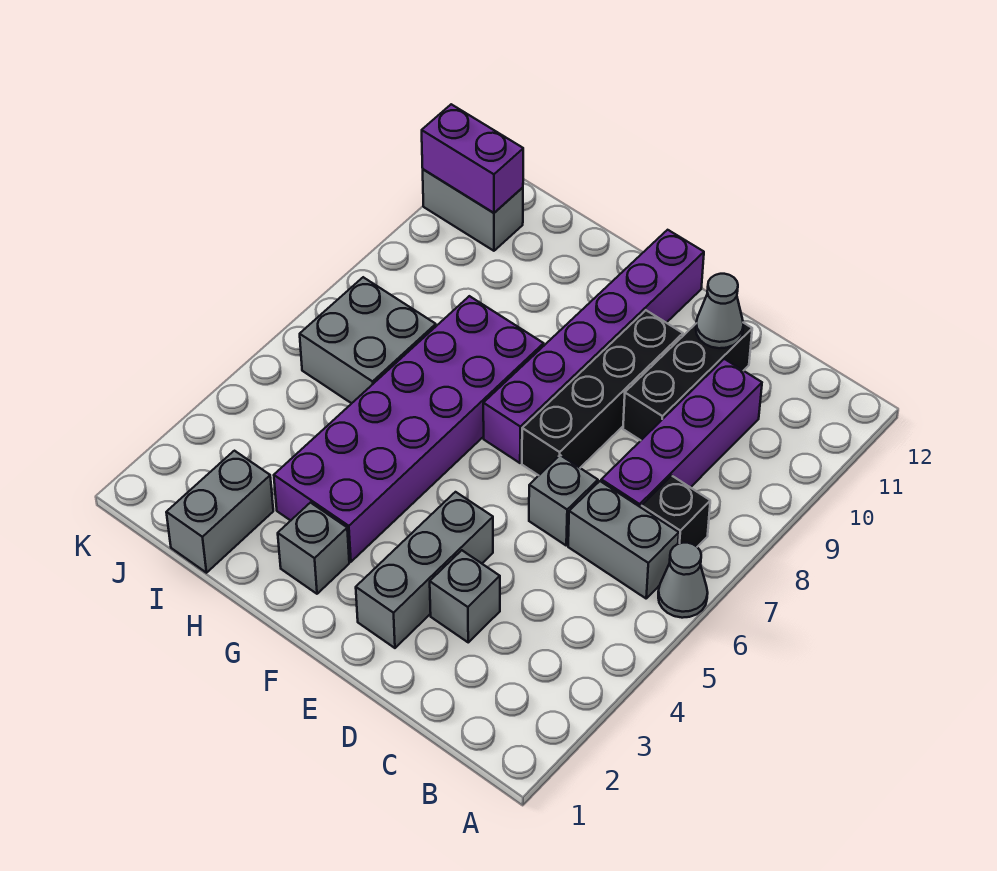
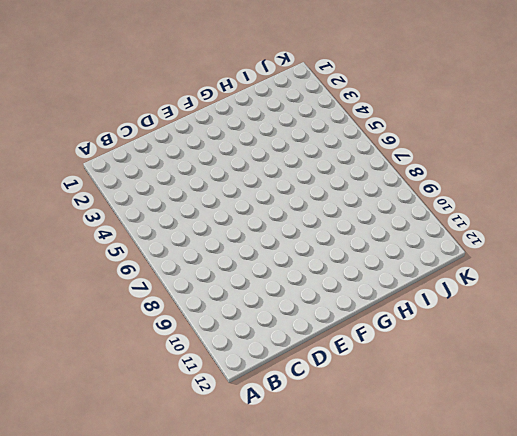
none -> grey 1x1 cone [658,543,708,618]
none -> grey 1x2 brick [568,481,679,598]
none -> black 1x1 brick [642,476,710,547]

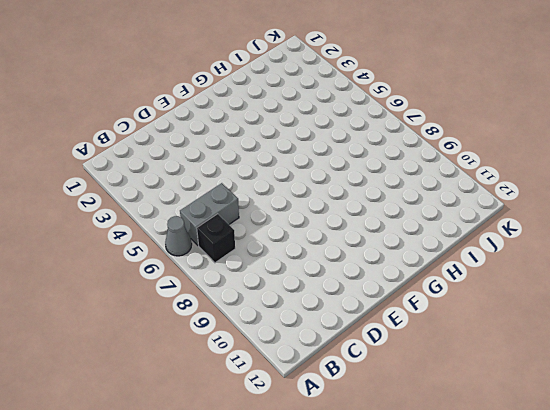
none -> purple 1x4 brick [601,359,762,508]
none -> grey 1x1 brick [430,550,500,642]
none -> grey 1x1 brick [529,455,598,545]

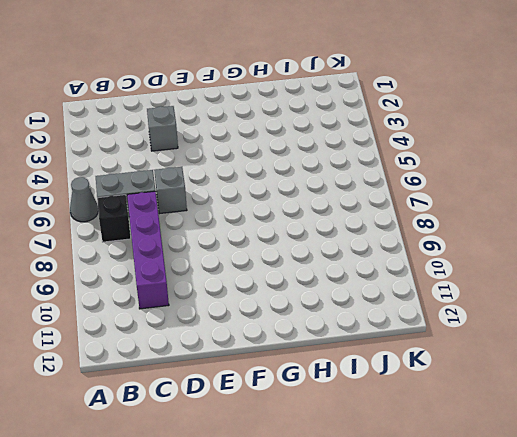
none -> black 1x3 brick [623,323,752,440]
none -> grey 1x3 brick [356,492,493,648]
none -> black 1x4 brick [522,310,683,475]

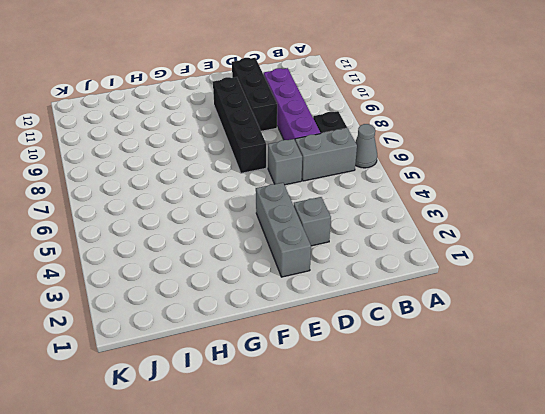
none -> purple 1x6 brick [483,230,704,463]
none -> grey 1x1 brick [278,503,349,594]
none -> purple 2x6 brick [274,296,544,562]

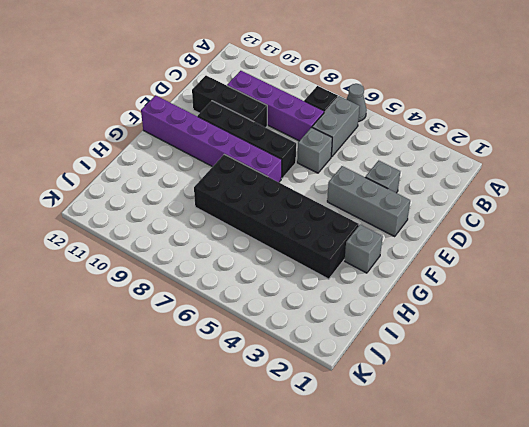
black 2x6 brick [194,154,359,279] -> purple 2x6 brick [274,296,544,562]
none -> grey 1x2 brick [166,451,273,573]
none -> grey 2x2 brick [300,277,436,403]
none -> grey 1x2 brick [423,169,523,251]

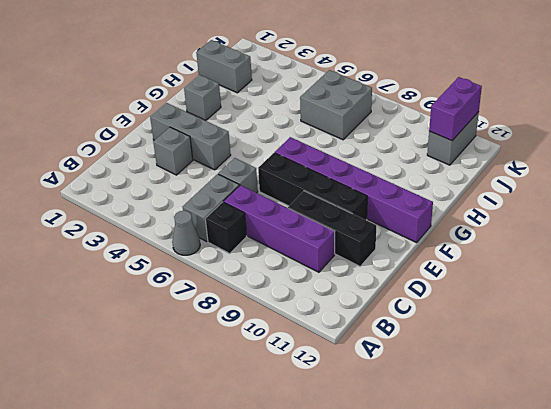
none -> purple 2x6 brick [274,296,544,562]
none -> grey 1x1 cone [696,274,743,348]

